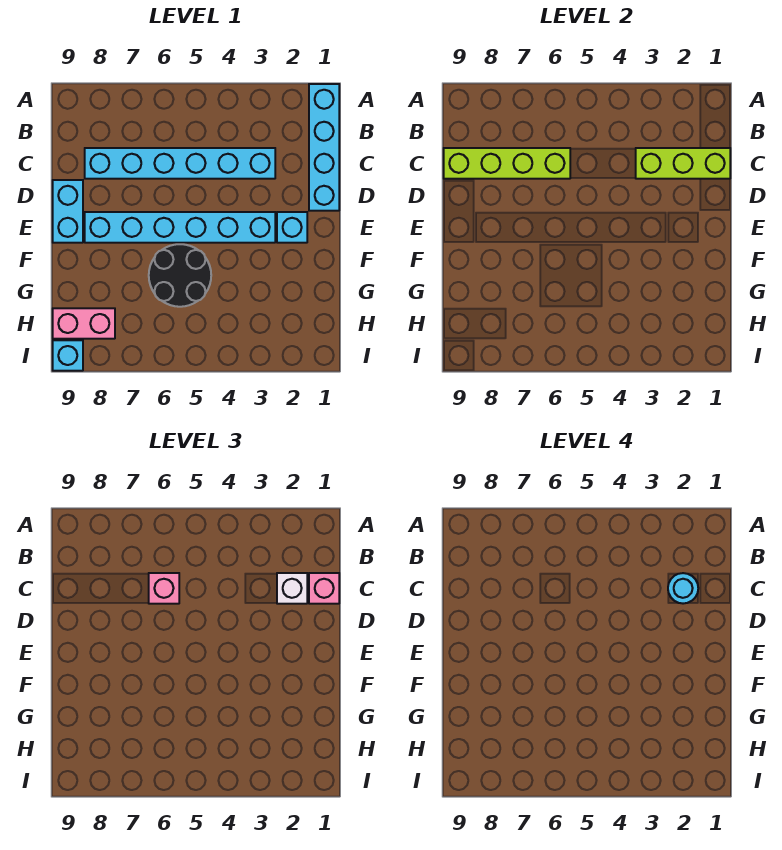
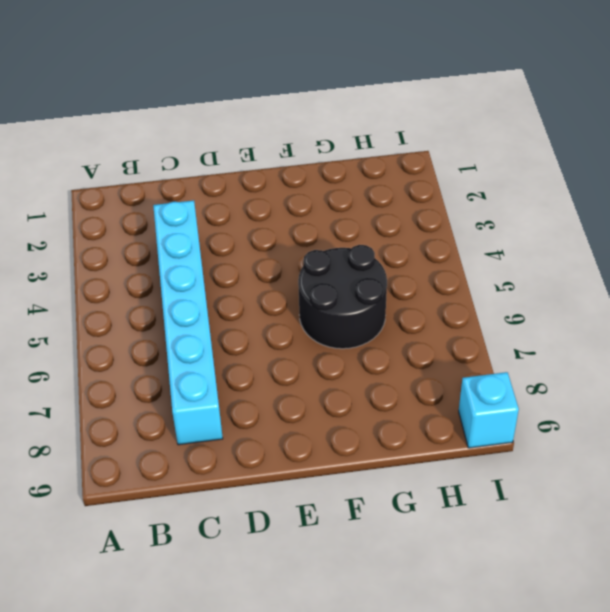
none -> cyan 1x4 brick [309,84,339,211]
none -> cyan 1x2 brick [53,180,83,243]
none -> cyan 1x1 brick [277,212,307,243]

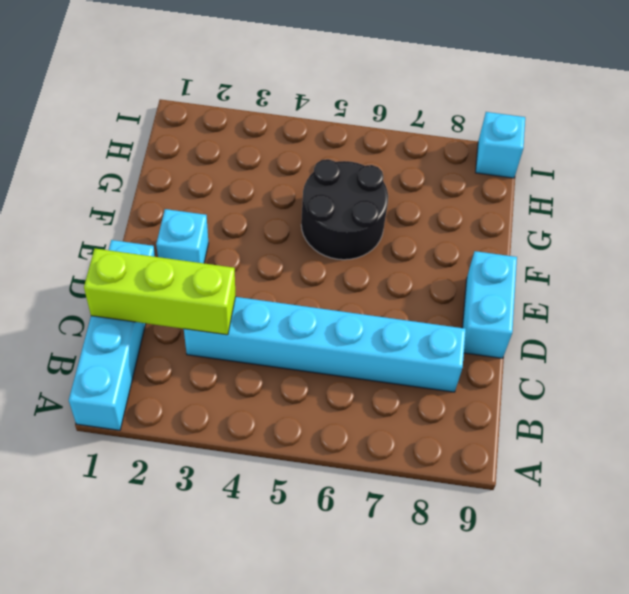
none -> cyan 1x6 brick [85,212,275,243]
none -> pink 1x2 brick [53,308,115,339]
none -> lime 1x4 brick [444,148,570,179]

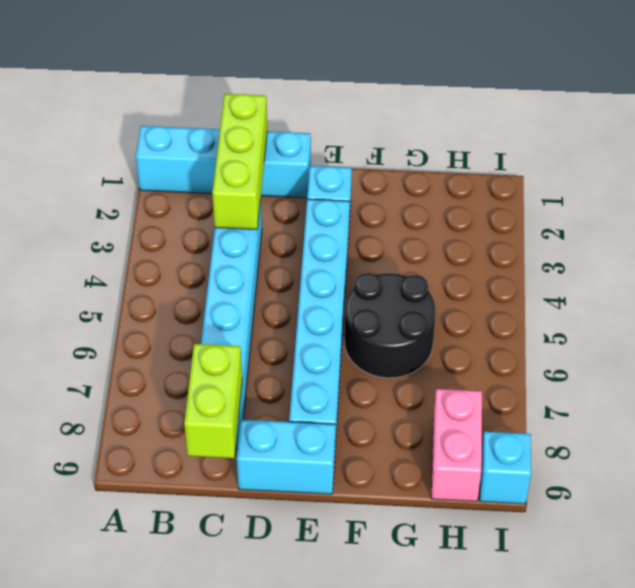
lime 1x2 brick [184,344,242,458] -> lime 1x4 brick [444,148,570,179]
none -> pink 1x1 brick [309,573,339,604]
none -> white 1x1 brick [277,573,307,604]
none -> pink 1x1 brick [149,573,179,604]

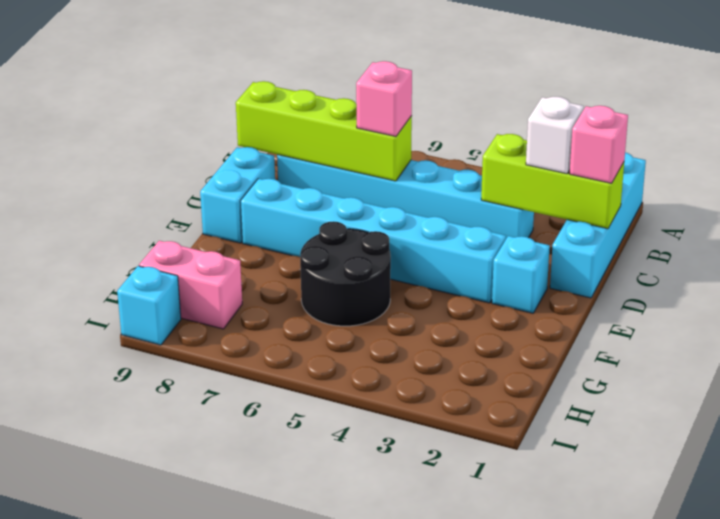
none -> cyan 1x1 round brick [668,573,698,604]

